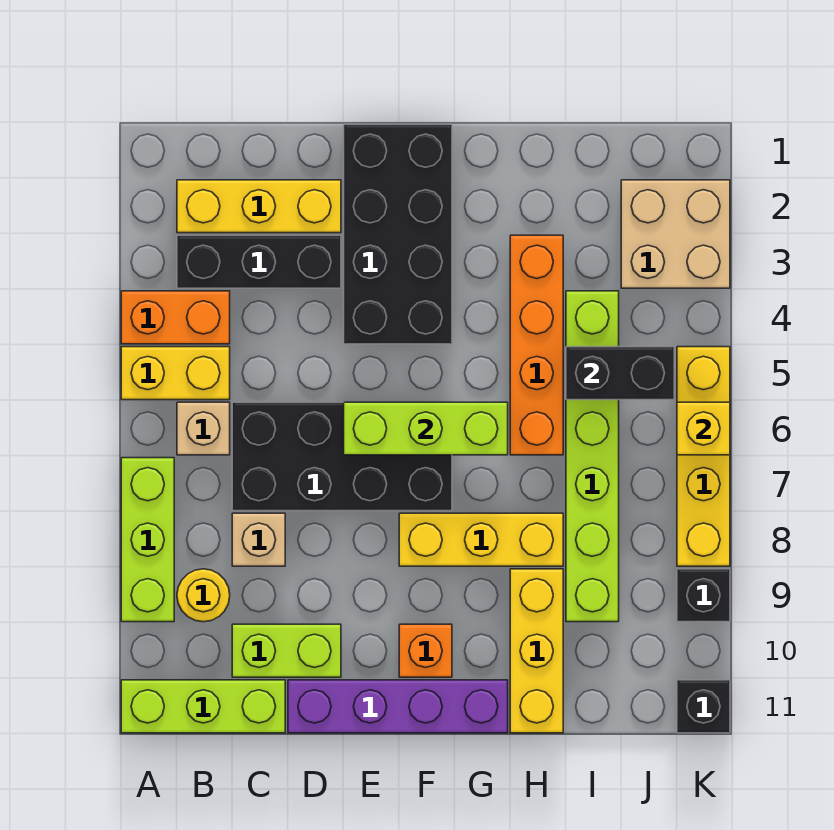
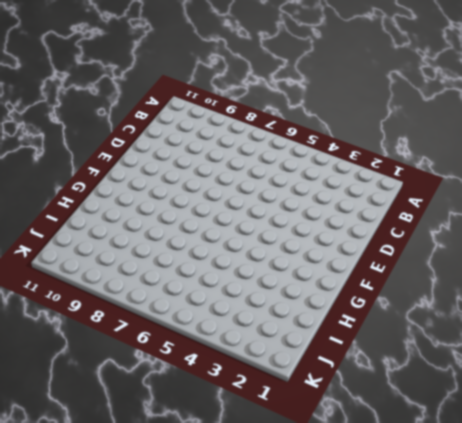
none -> orange 1x2 brick [121,291,230,344]
none -> yellow 1x2 brick [121,347,230,400]
none -> lime 1x3 brick [121,458,174,622]

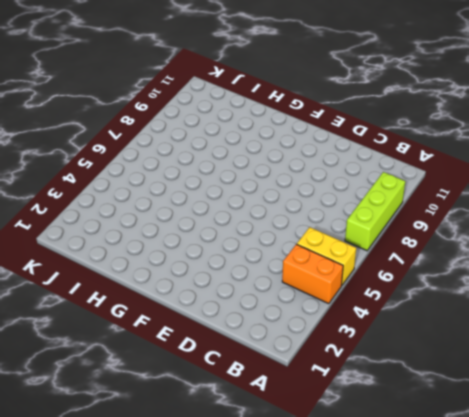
none -> lime 1x3 brick [121,680,285,733]
none -> yellow 1x3 brick [177,180,341,233]
none -> black 1x3 brick [177,235,341,288]

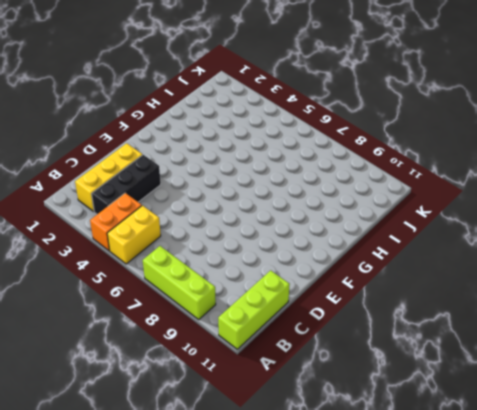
none -> tan 1x1 brick [177,402,230,455]
none -> yellow 1x1 round brick [177,569,230,622]
none -> black 2x4 brick [232,402,452,511]

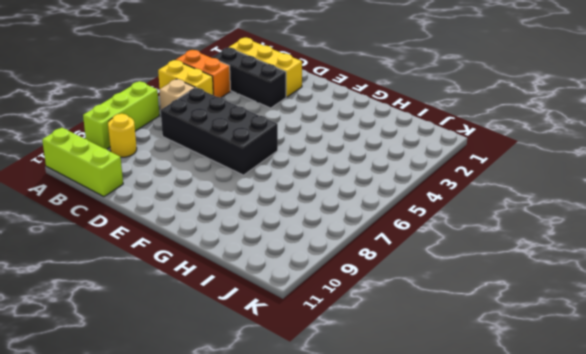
none -> tan 1x1 brick [232,513,285,566]
none -> lime 1x2 brick [232,624,341,677]
none -> purple 1x4 brick [288,680,508,733]

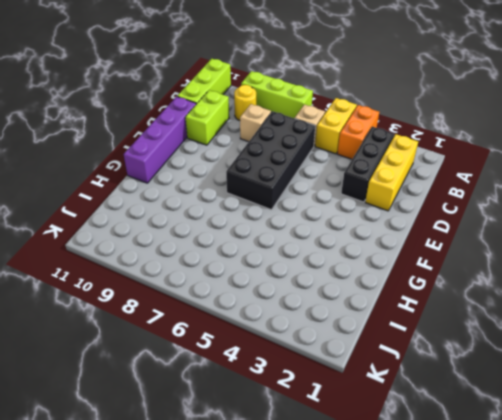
none -> black 2x4 brick [344,124,452,344]
none -> yellow 1x3 brick [399,513,563,566]
none -> orange 1x1 brick [399,624,452,677]

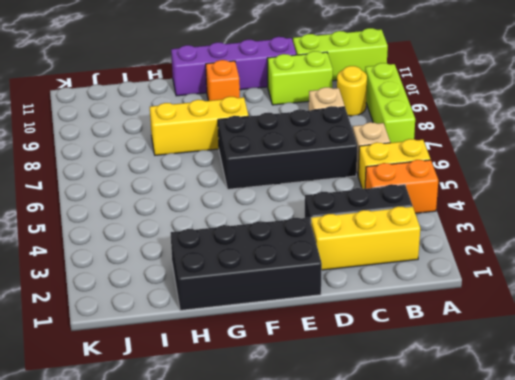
black 2x4 brick [171,218,322,310] -> black 2x4 brick turned to [344,124,452,344]
none -> orange 1x4 brick [510,235,563,455]
none -> yellow 1x3 brick [510,569,563,733]
none -> lime 1x6 brick [566,291,619,622]

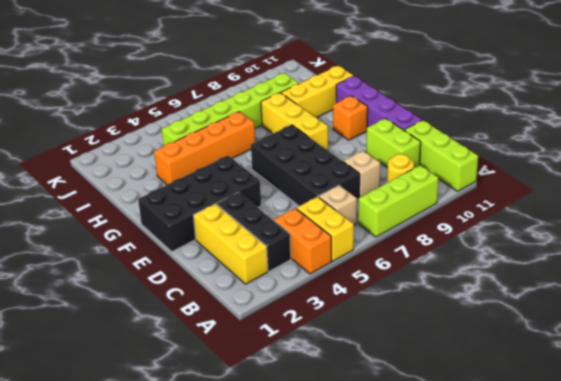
none -> tan 2x2 brick [621,180,730,288]
none -> yellow 1x4 brick [677,347,730,566]
none -> black 1x1 brick [677,569,730,622]

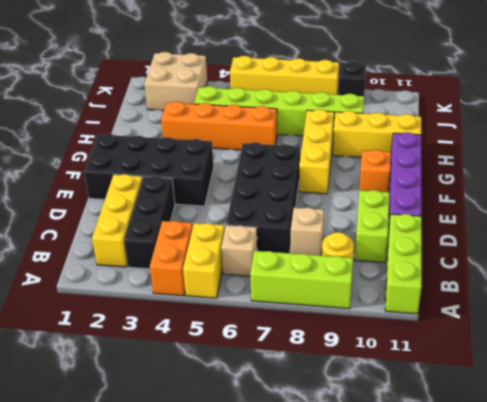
none -> black 1x1 brick [677,680,730,733]
none -> lime 1x3 brick [344,402,508,455]
none -> black 1x2 brick [566,347,674,400]

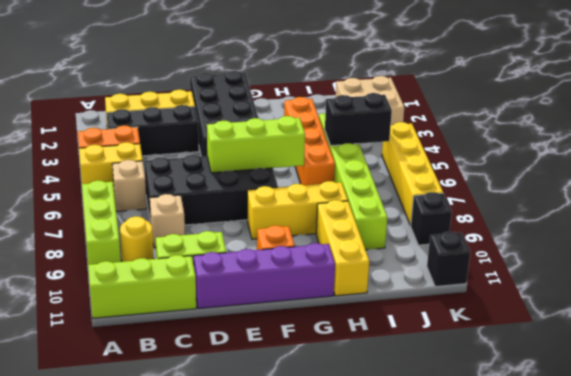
none -> yellow 1x1 brick [677,402,730,455]

